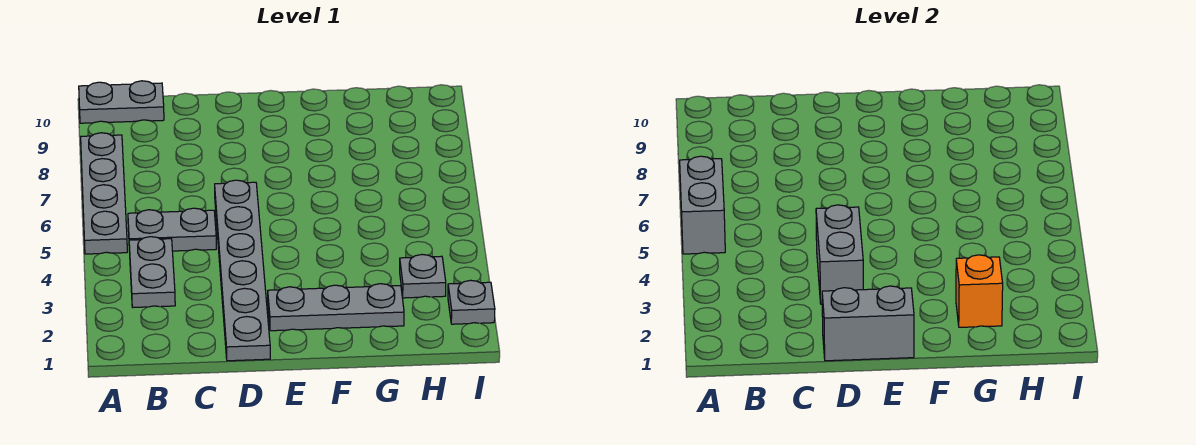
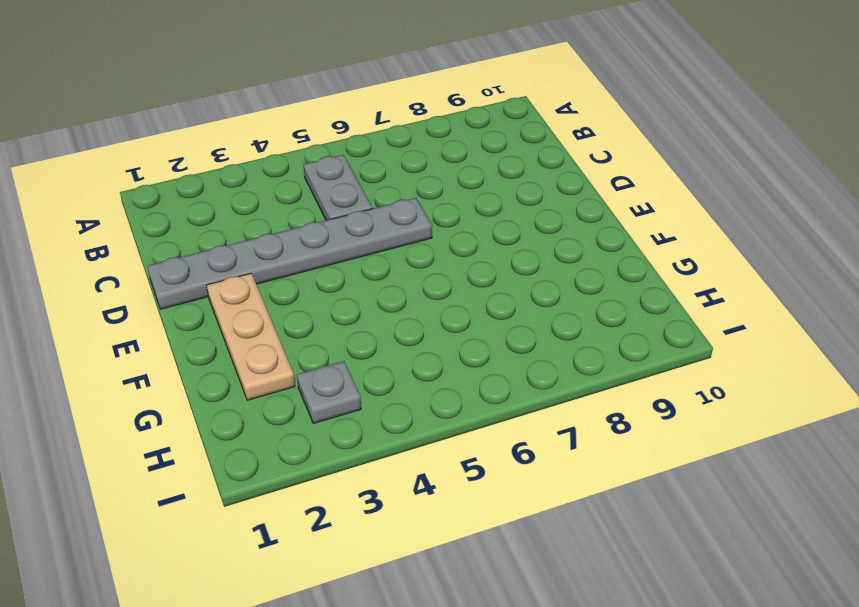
tan 1x3 plate [206,273,295,400] -> grey 1x3 plate [268,284,404,331]
none -> grey 1x4 plate [81,133,127,254]
none -> grey 1x2 plate [79,81,164,123]
none -> grey 1x2 plate [129,237,175,307]

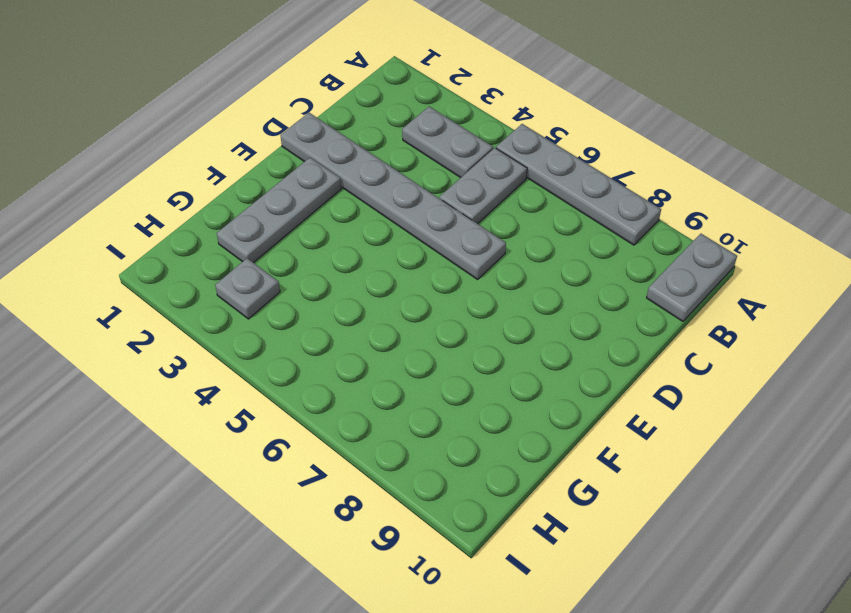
none -> grey 1x1 plate [448,280,495,324]
none -> grey 1x2 brick [680,156,725,254]
none -> grey 1x2 brick [822,286,914,361]

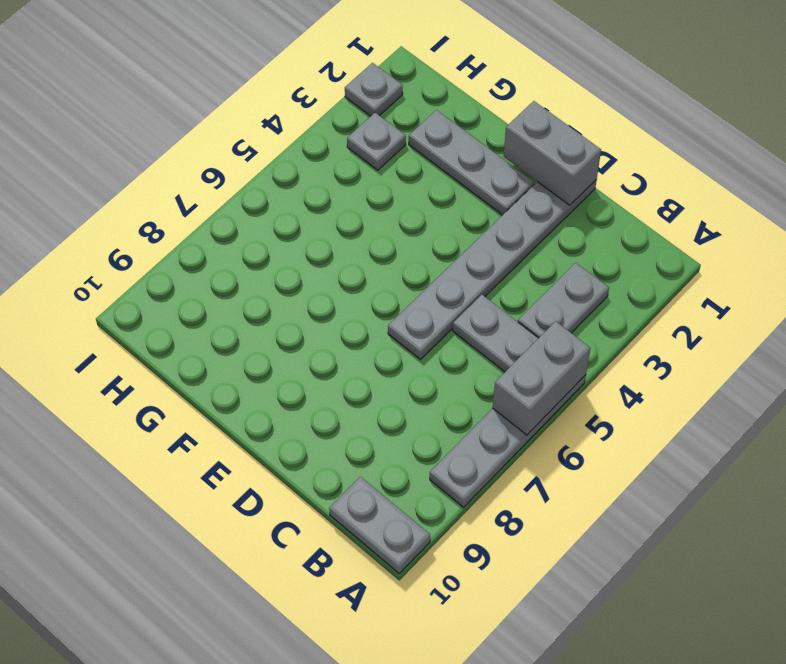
none -> grey 1x2 brick [816,205,863,304]
none -> orange 1x1 brick [956,255,1003,327]

